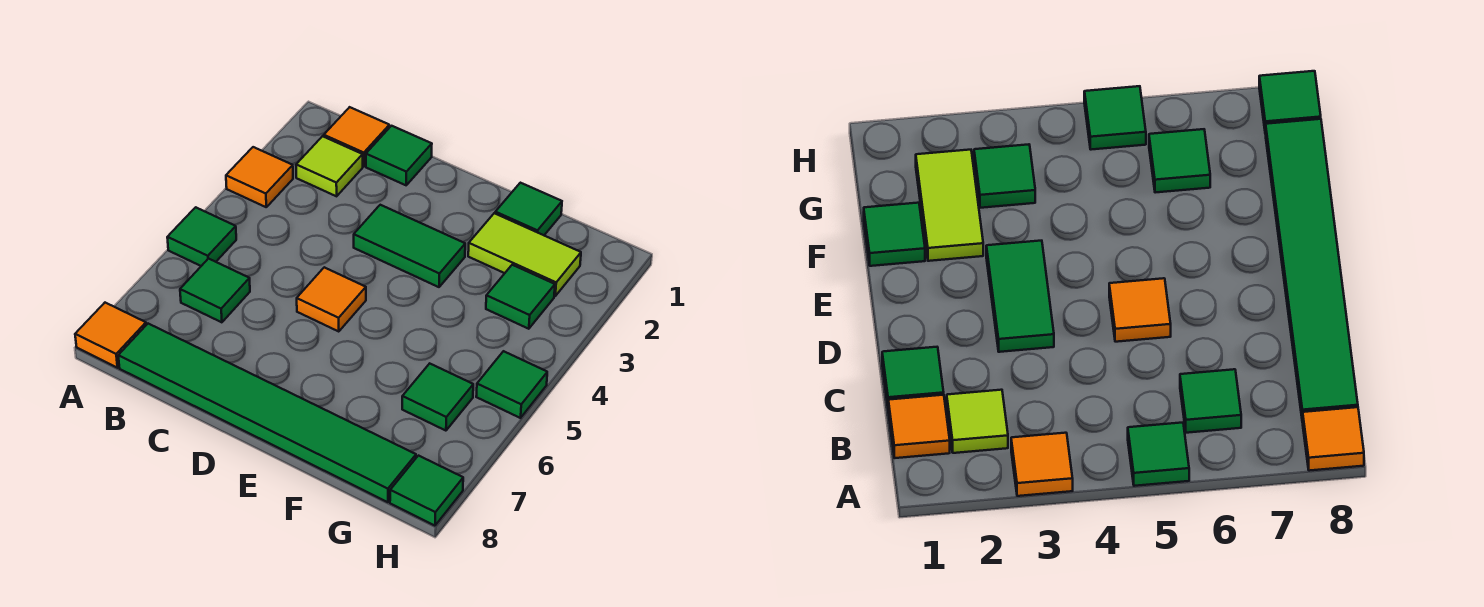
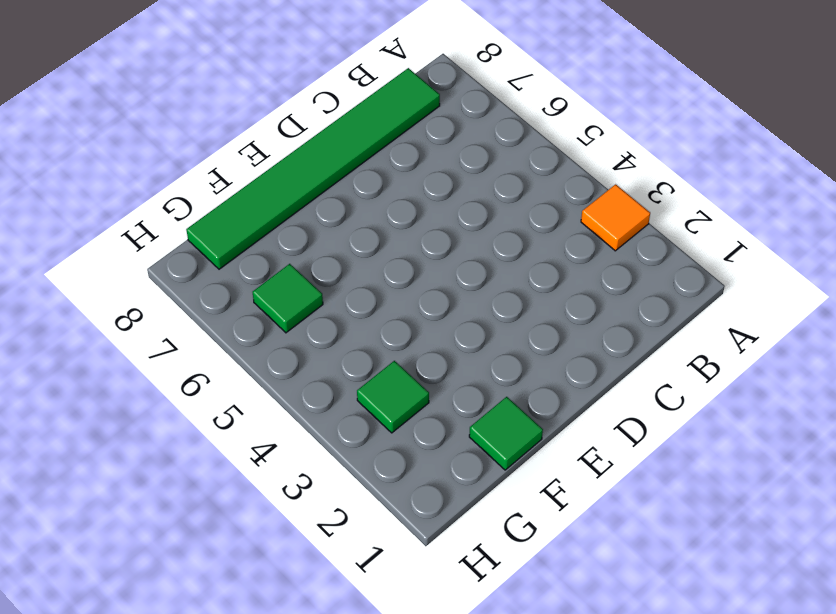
none -> green 1x1 tile [167,207,236,266]
none -> orange 1x1 tile [75,303,146,368]
none -> orange 1x1 tile [324,107,389,166]

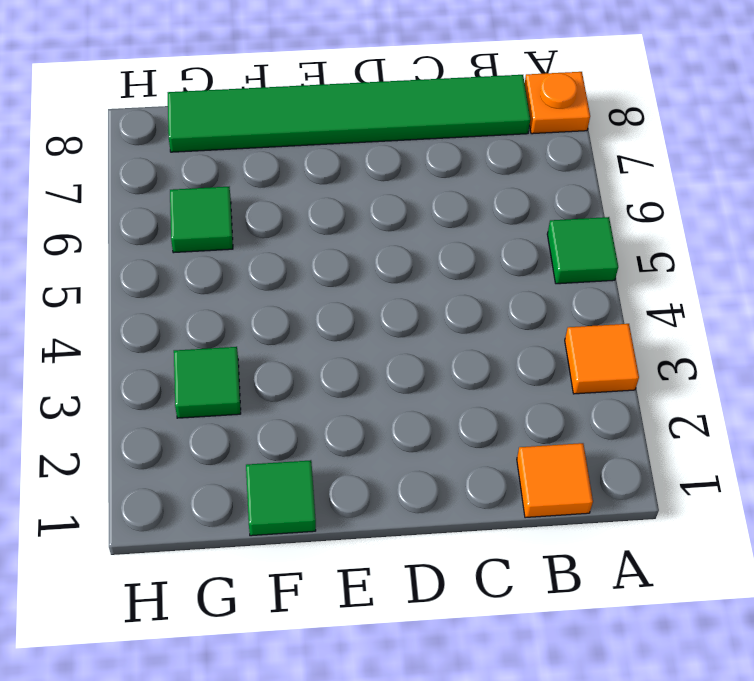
orange 1x1 plate [525,72,590,134] -> orange 1x1 tile [75,303,146,368]
none -> lime 1x1 tile [296,136,363,196]
none -> green 1x1 tile [180,259,250,322]
none -> green 1x1 tile [366,126,432,185]

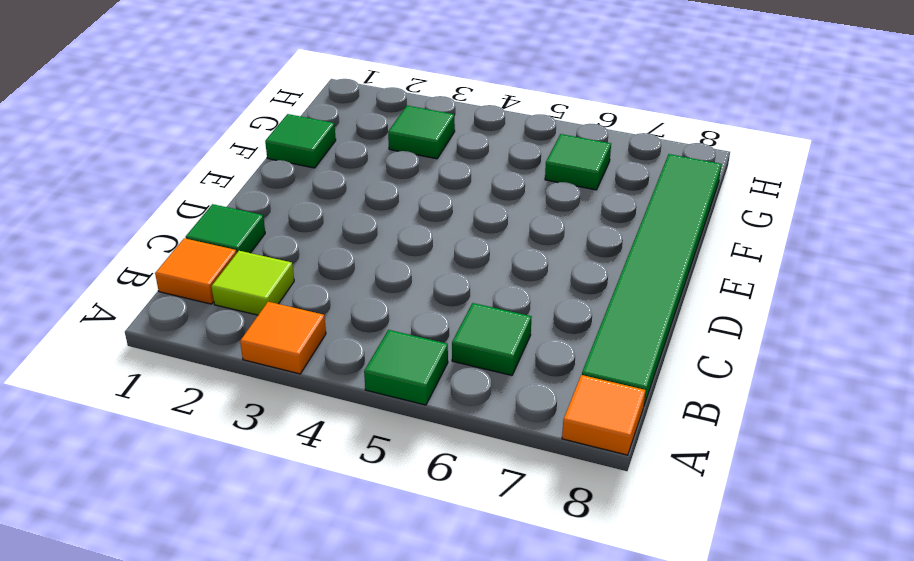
none -> green 1x2 tile [354,205,465,287]
none -> orange 1x1 tile [297,267,366,332]
none -> lime 1x2 tile [468,213,581,296]

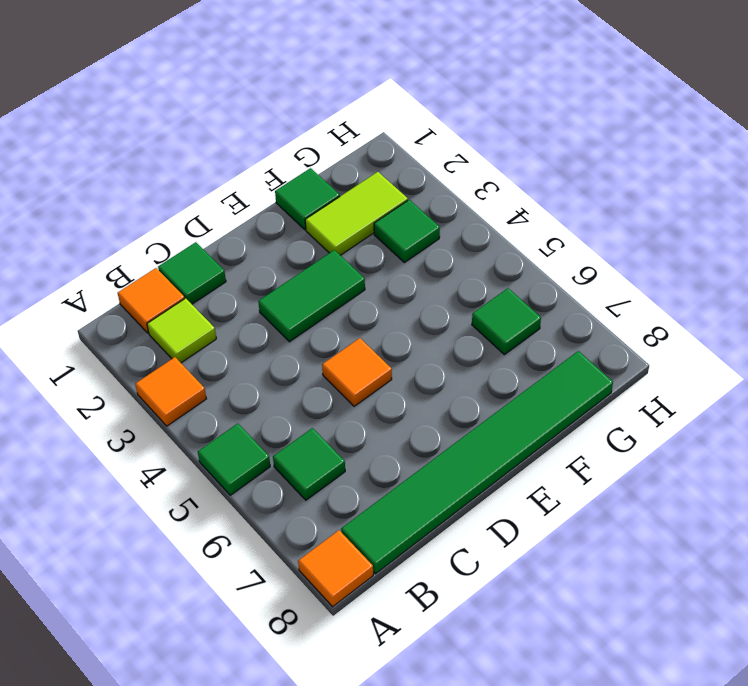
none -> green 1x1 tile [476,351,547,418]
none -> green 1x1 tile [390,456,463,526]

